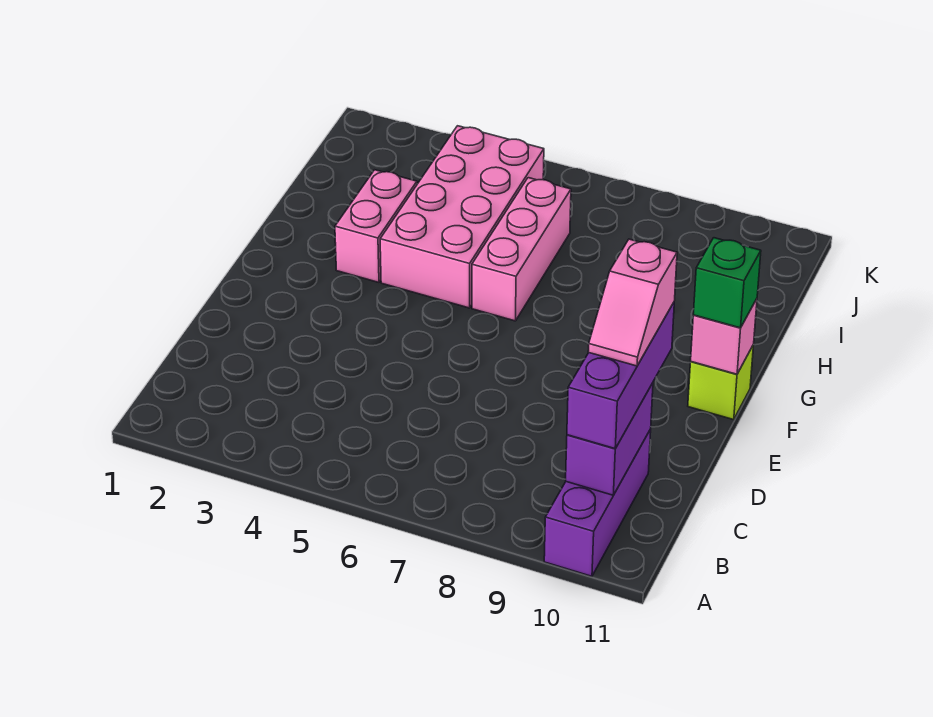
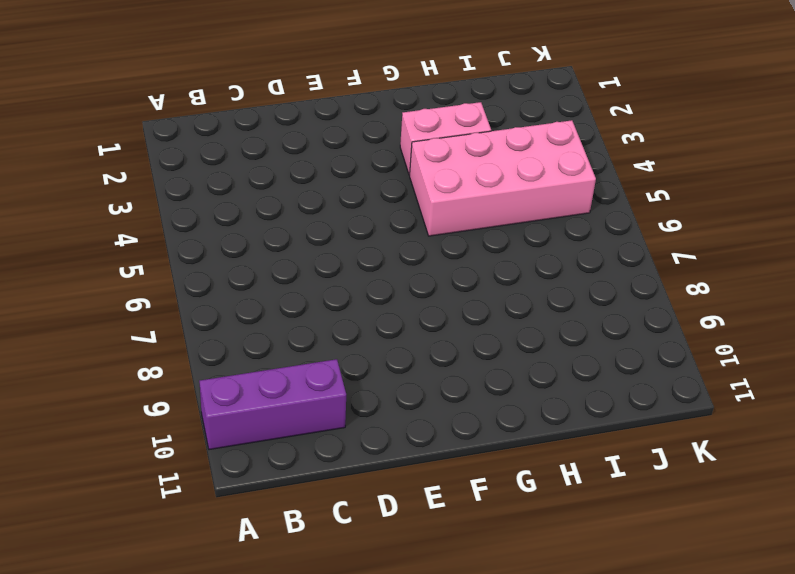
none -> lime 1x1 brick [688,344,754,420]
none -> pink 1x3 brick [472,178,571,321]

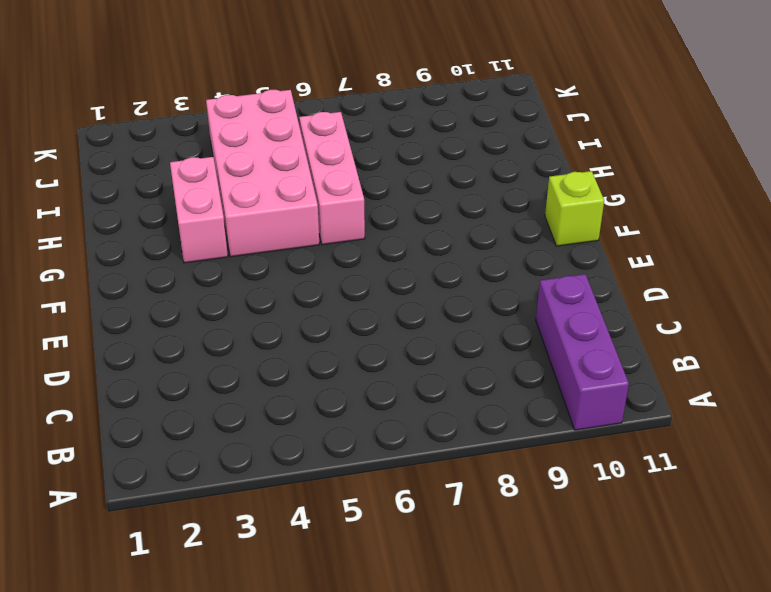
none -> purple 1x2 brick [566,383,653,495]
none -> pink 1x1 brick [691,299,757,374]

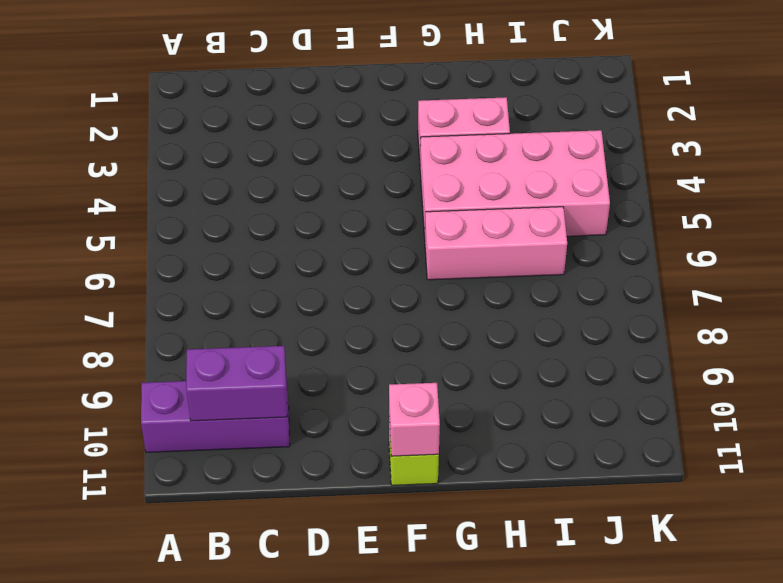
none -> purple 1x3 brick [567,303,674,449]
none -> green 1x1 brick [693,238,761,328]

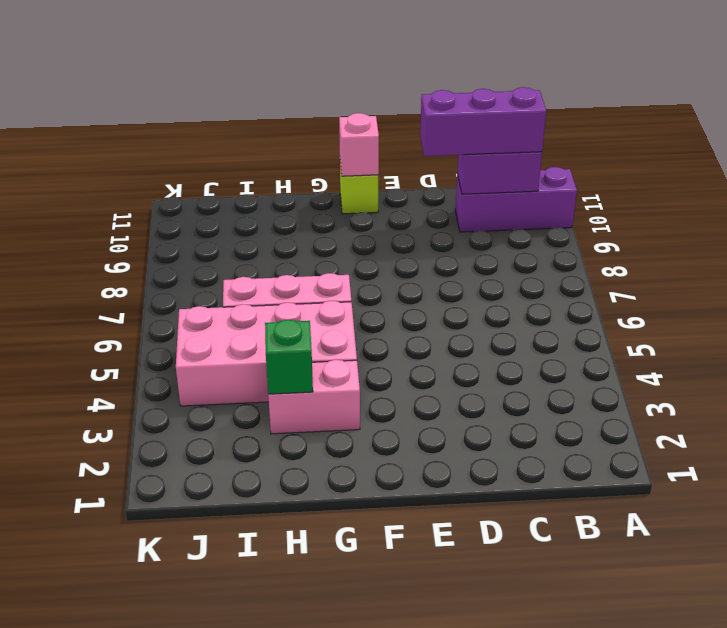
green 1x1 brick [265,320,313,394] -> green 1x1 brick moved to [693,238,761,328]
none -> pink 1x2 slope [588,239,677,366]

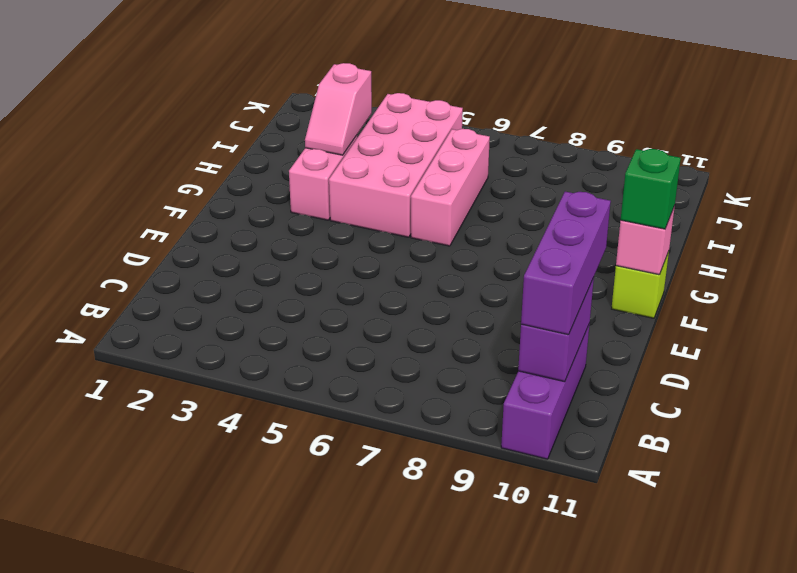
pink 1x2 slope [305,63,372,155] -> pink 1x2 slope moved to [588,239,677,366]

